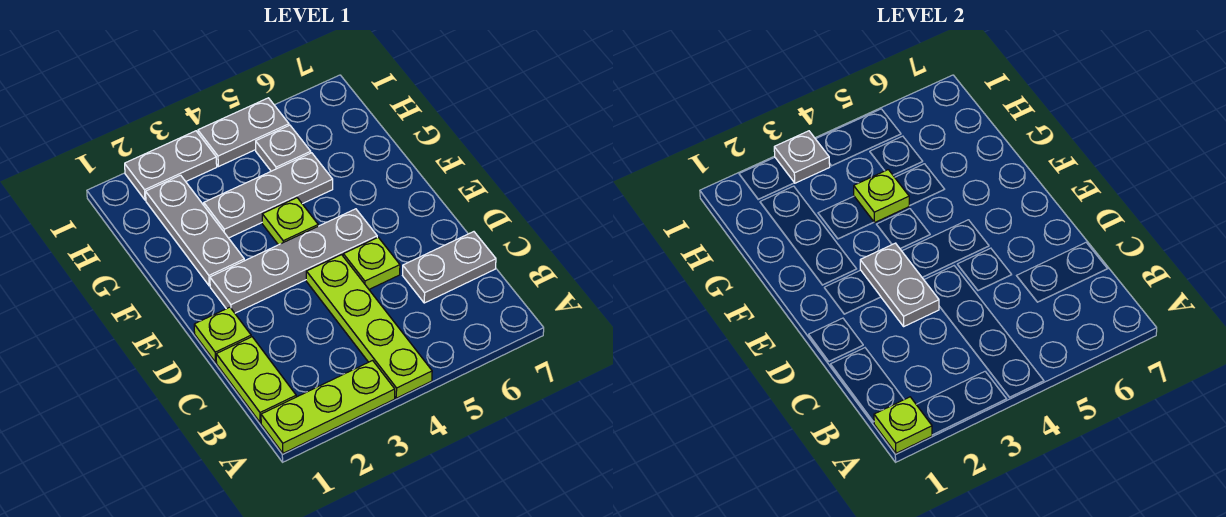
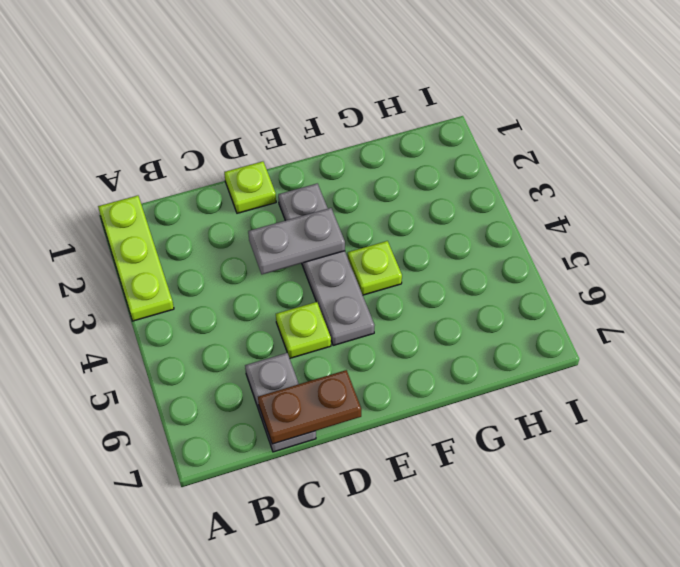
brown 1x2 plate [258,370,361,444] -> none
none -> lime 1x4 plate [306,255,432,398]
none -> lime 1x2 plate [216,337,296,423]
none -> grey 1x3 plate [146,175,244,286]

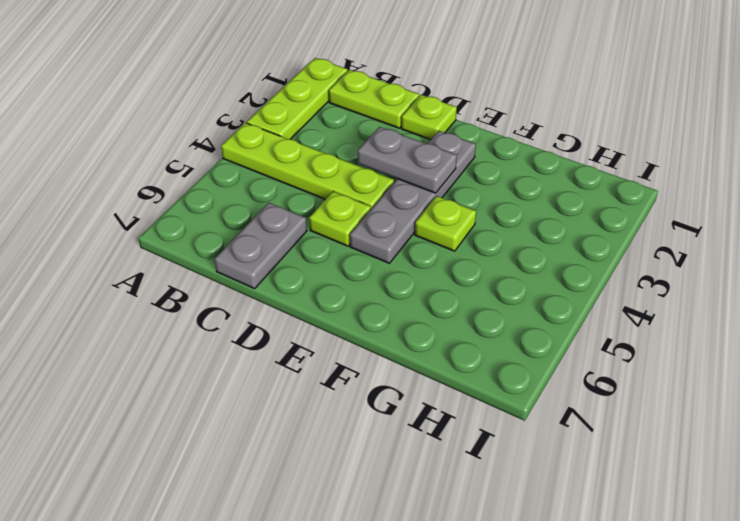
none -> grey 1x3 plate [146,175,244,286]
none -> grey 1x3 plate [204,153,333,238]
none -> grey 1x1 plate [256,125,311,171]

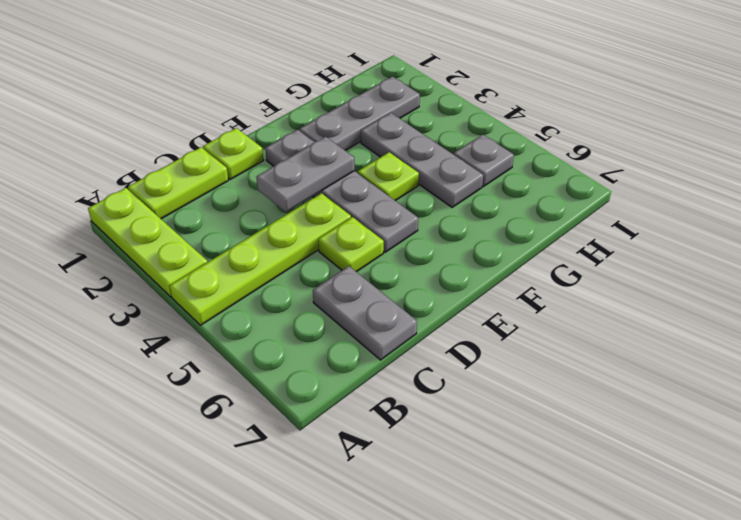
none -> grey 1x2 plate [125,131,217,200]
none -> grey 1x2 plate [198,98,289,167]
none -> lime 1x1 plate [874,397,932,453]

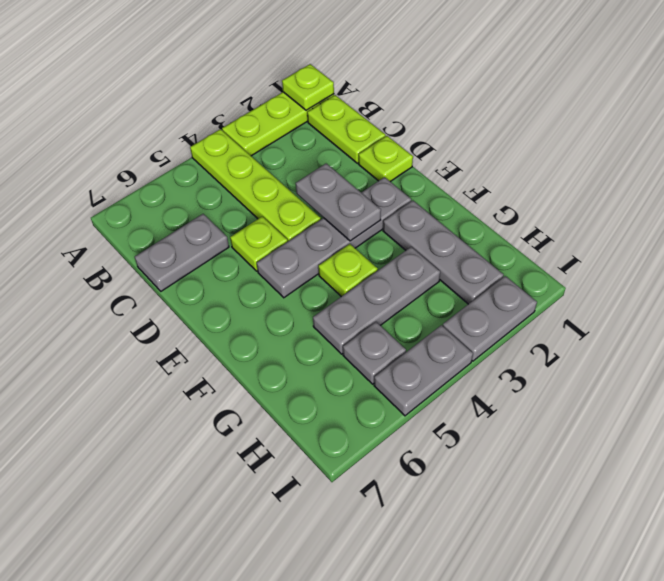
none -> lime 1x1 plate [854,170,909,223]
none -> grey 1x1 plate [774,131,830,183]

